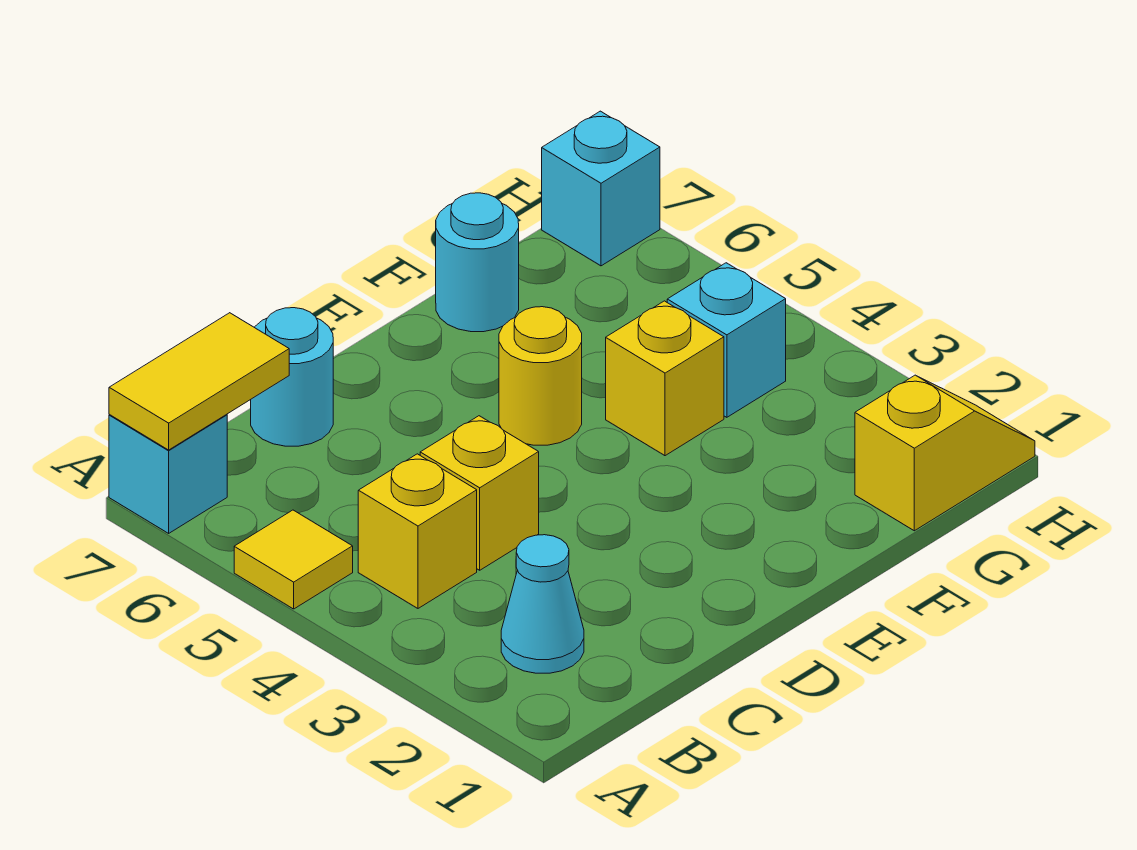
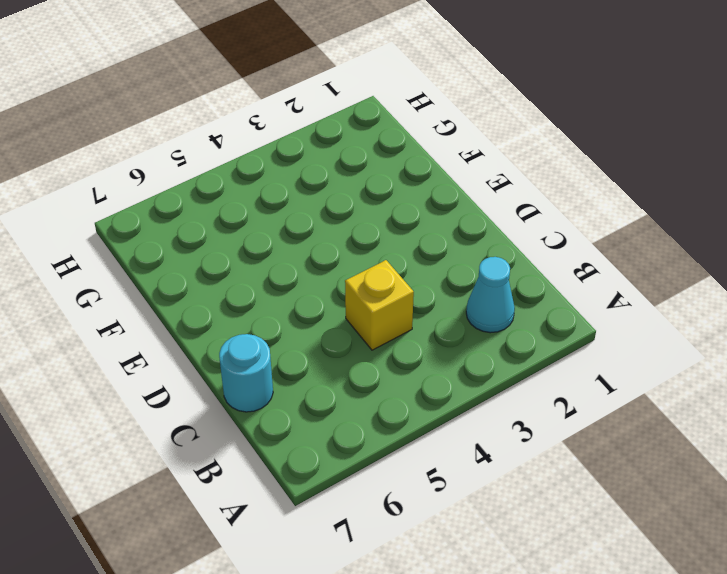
none -> yellow 1x1 tile [234,510,353,609]
none -> cyan 1x1 brick [109,414,227,533]
none -> yellow 1x1 brick [358,454,477,608]

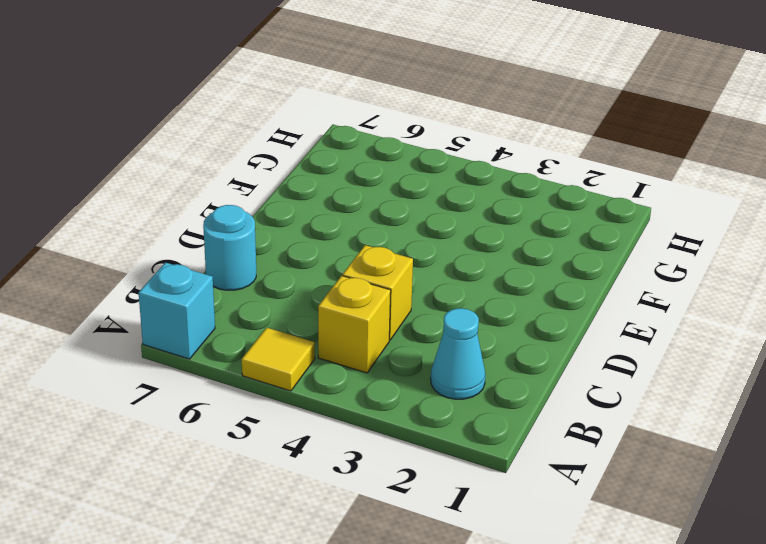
none -> yellow 1x1 round brick [499,307,582,445]
none -> yellow 1x1 brick [606,301,724,456]
none -> cyan 1x1 round brick [436,193,519,332]

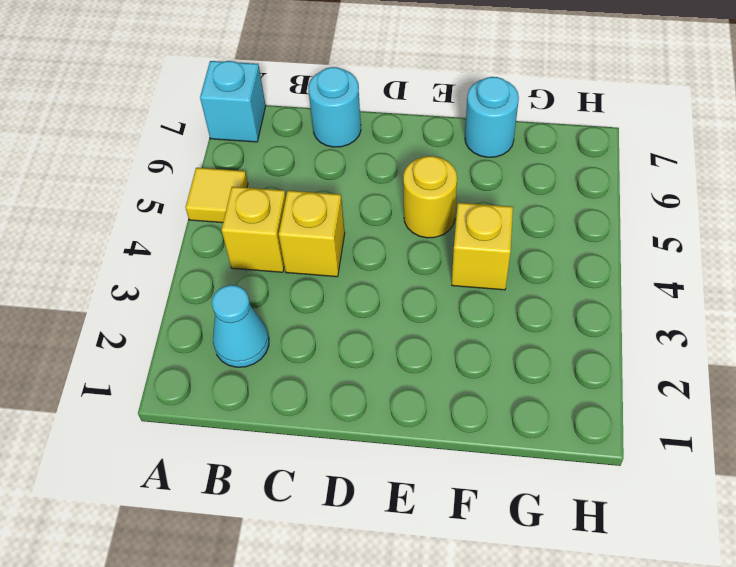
none -> yellow 1x2 slope [855,375,1035,531]
none -> cyan 1x1 brick [667,263,786,417]
none -> cyan 1x1 brick [542,111,660,266]

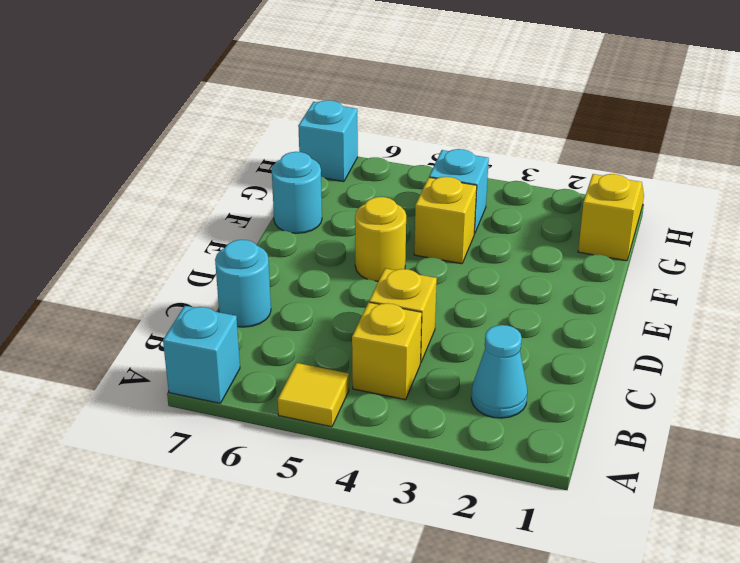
none -> yellow 1x2 tile [109,313,289,450]

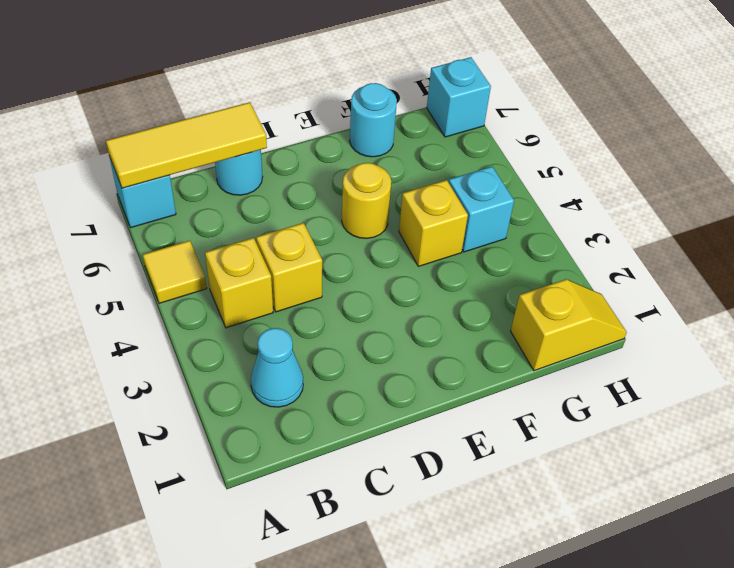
yellow 1x3 tile [106,102,267,188] -> yellow 1x2 tile [109,313,289,450]

